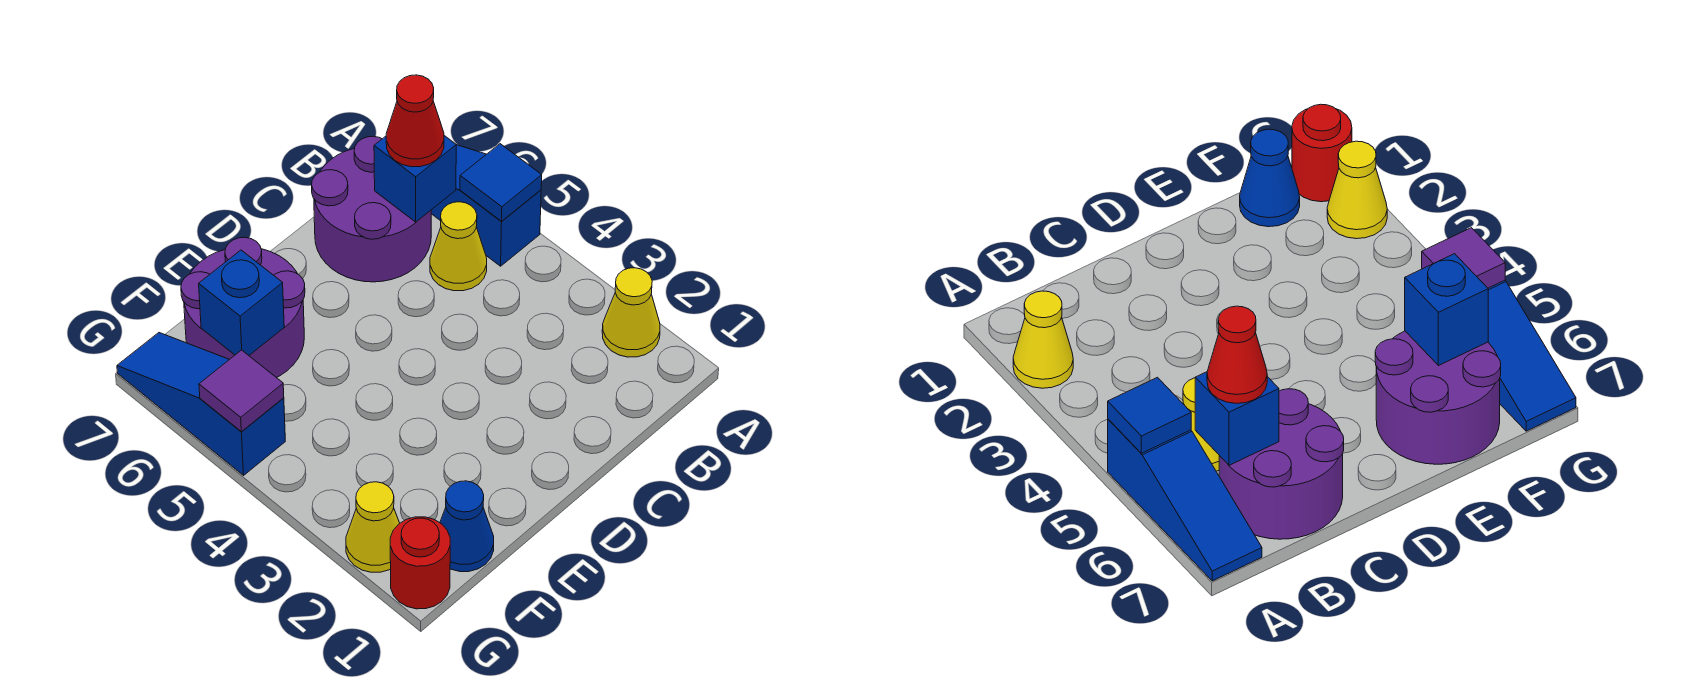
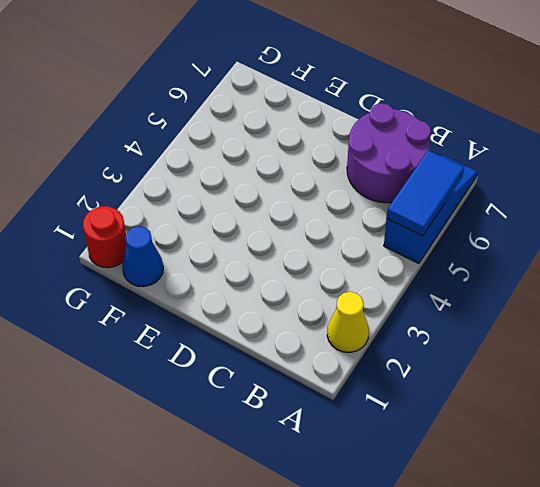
blue 1x2 tile [387,150,464,236] -> blue 1x1 tile [460,144,542,222]
none -> yellow 1x1 cone [430,202,487,291]
none -> purple 2x2 round brick [181,237,305,378]
none -> yellow 1x1 cone [346,482,400,572]

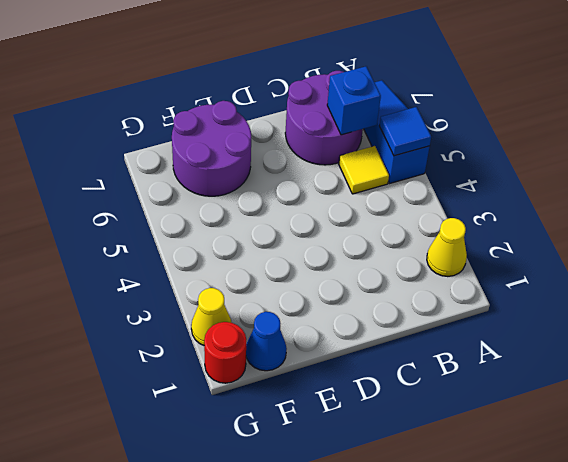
yellow 1x1 tile [339,146,389,194] -> yellow 1x1 cone [430,202,487,291]
none -> blue 1x3 slope [117,333,285,475]
none -> blue 1x1 brick [199,250,284,355]
none -> purple 1x1 tile [199,350,284,432]

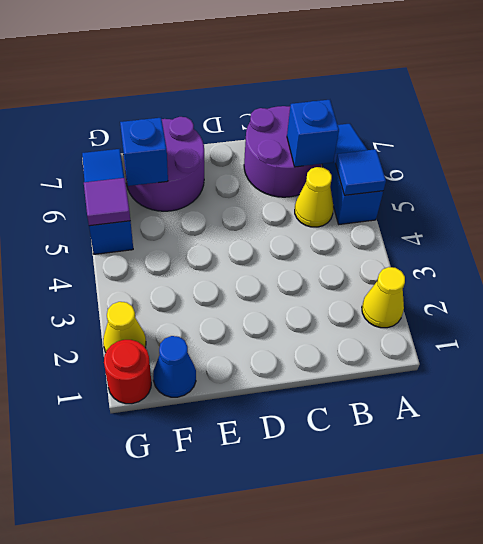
none -> red 1x1 cone [386,75,444,167]

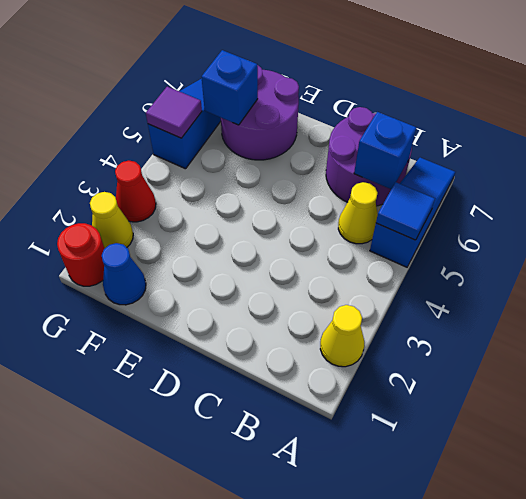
red 1x1 cone [115,161,156,222] -> red 1x1 cone moved to [386,75,444,167]

